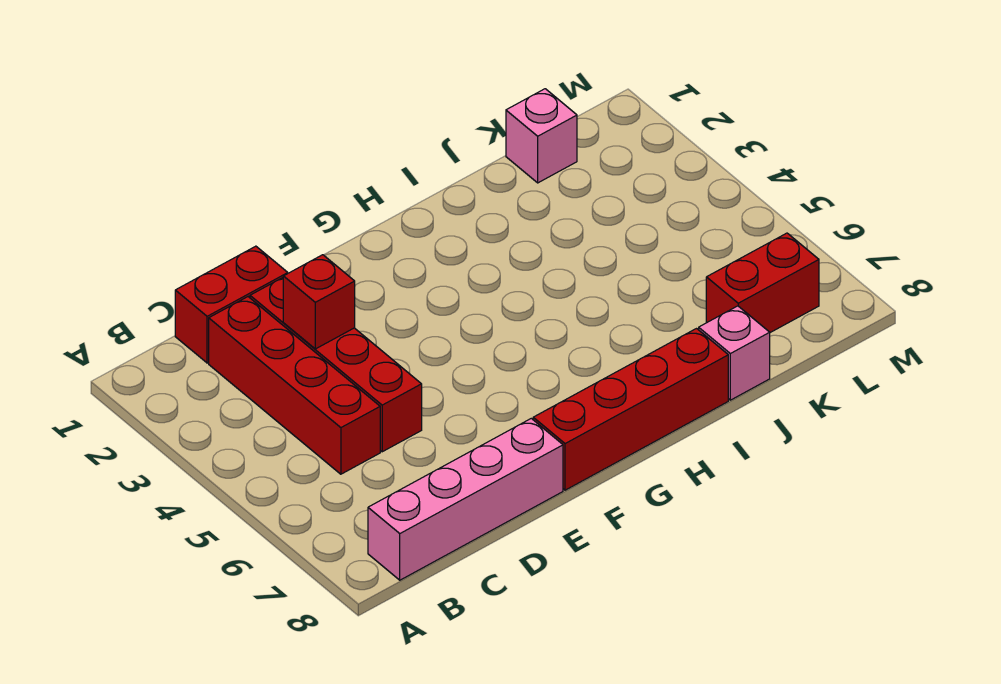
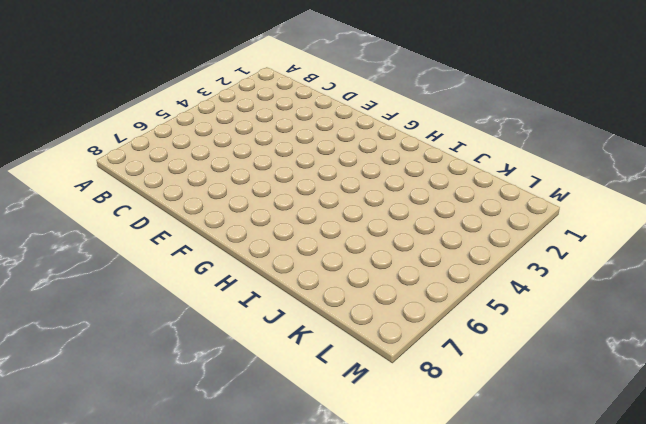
none -> pink 1x4 brick [368,418,563,580]
none -> red 1x2 brick [175,246,288,363]

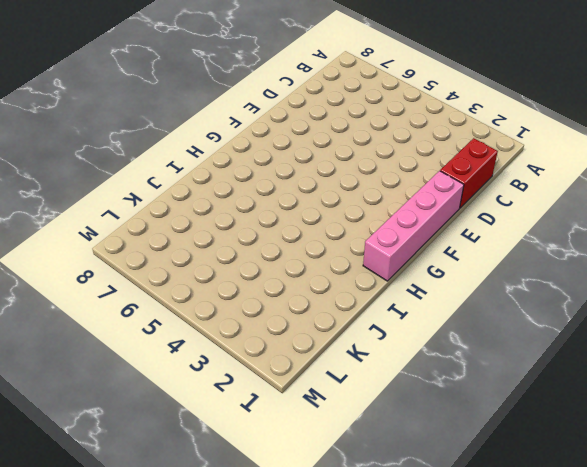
pink 1x4 brick [363,171,464,281] -> pink 1x4 brick moved to [368,418,563,580]
none -> red 1x4 brick [209,297,380,474]
none -> red 1x4 brick [250,278,422,452]

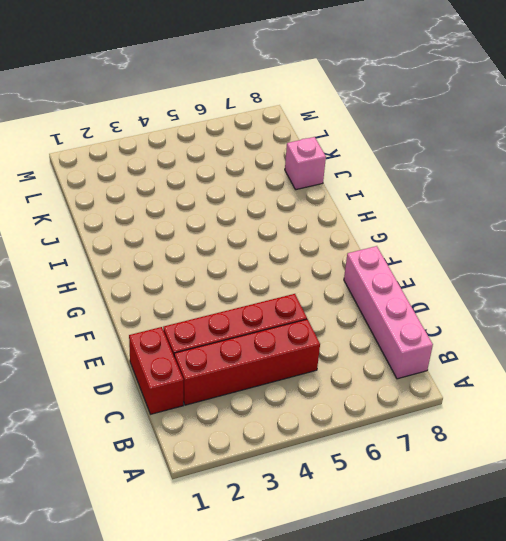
none -> red 1x4 brick [533,329,728,490]
none -> pink 1x1 brick [506,89,577,183]

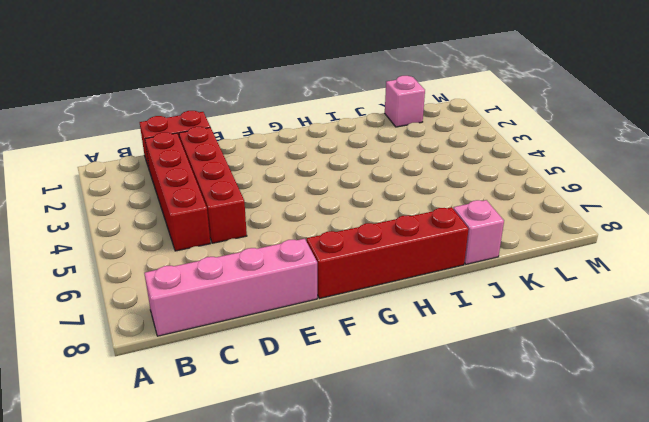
none -> red 1x2 brick [706,233,819,333]
none -> red 1x1 brick [283,255,355,349]

